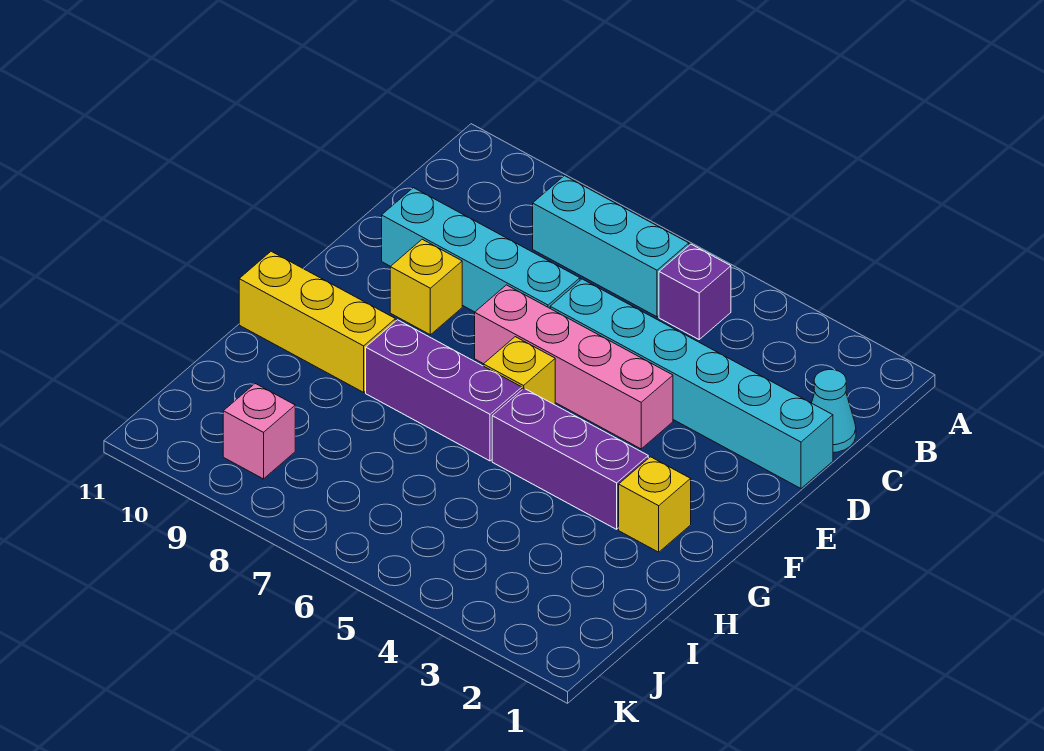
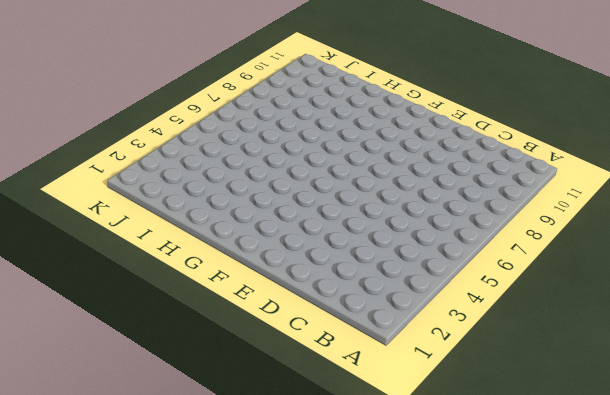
none -> purple 1x1 brick [659,244,731,339]
none -> cyan 1x3 brick [533,176,689,317]
none -> cyan 1x1 cone [812,369,856,453]

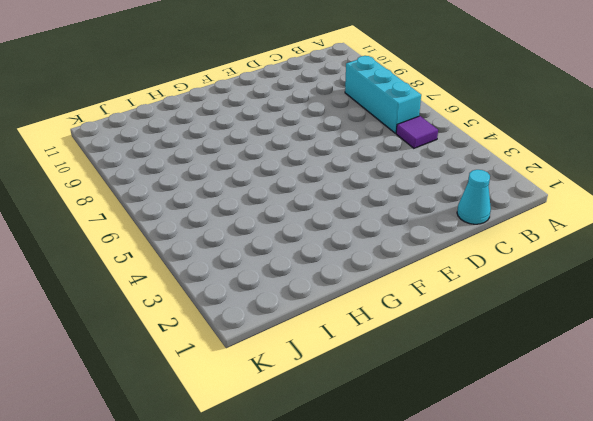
purple 1x1 tile [396,116,438,148] -> purple 1x1 brick [659,244,731,339]
none -> cyan 1x6 brick [550,279,833,488]
none -> cyan 1x4 brick [382,188,580,312]
none -> pink 1x4 brick [475,285,673,449]

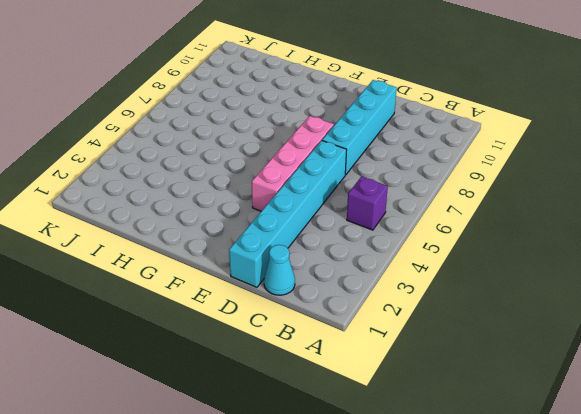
none -> cyan 1x3 brick [533,176,689,317]
none -> yellow 1x1 brick [390,239,462,335]
none -> yellow 1x1 brick [483,337,555,405]

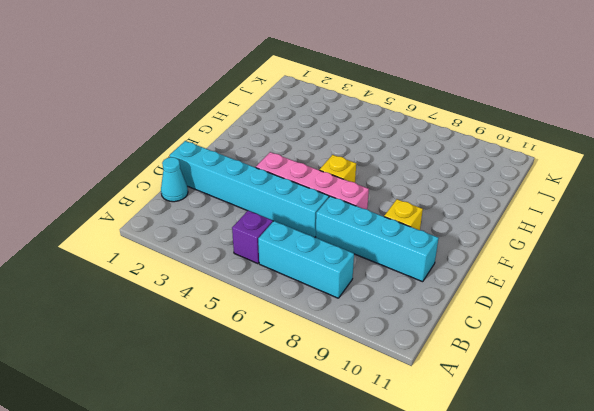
none -> yellow 1x1 brick [619,457,691,552]
none -> purple 1x3 brick [492,388,648,529]
none -> purple 1x3 brick [366,320,522,461]

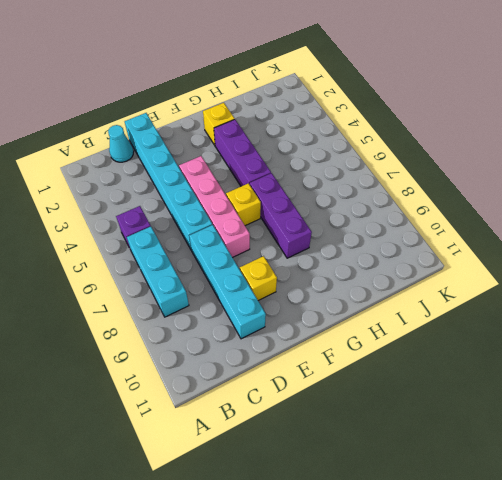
none -> yellow 1x3 brick [239,251,395,392]
none -> pink 1x1 brick [223,384,295,479]

